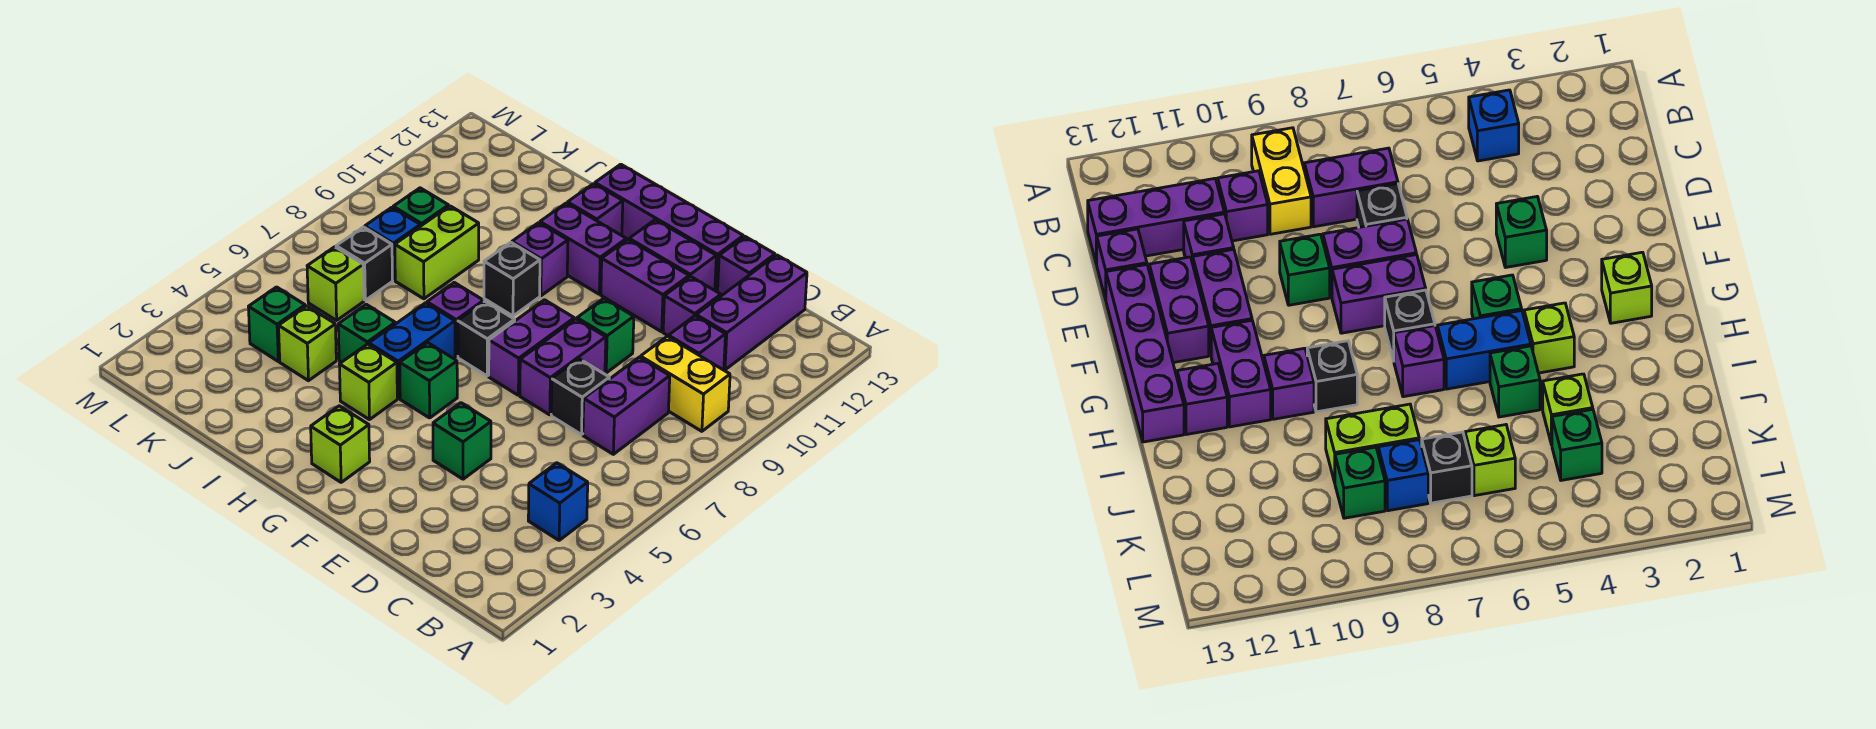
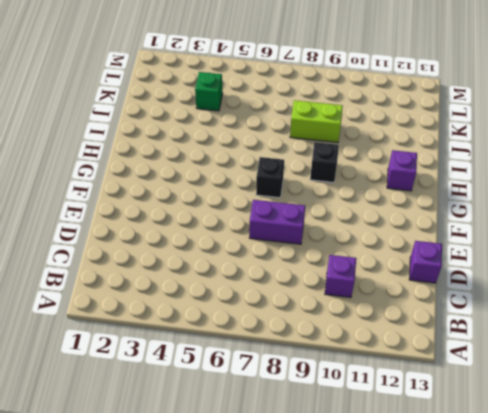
none -> blue 1x1 brick [528,463,588,540]
none -> yellow 1x2 brick [641,336,730,431]
none -> purple 1x2 brick [583,357,670,454]
none -> purple 1x3 brick [696,255,807,370]

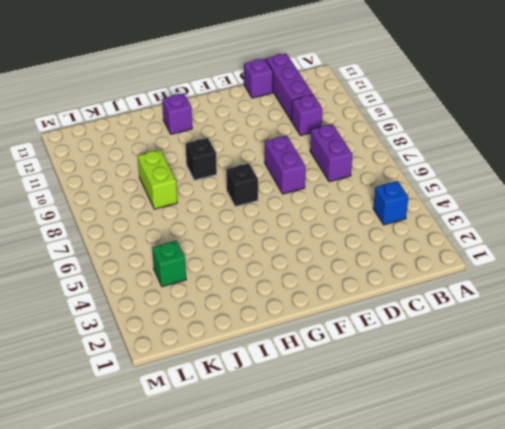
none -> yellow 1x2 brick [641,336,730,431]
none -> black 1x1 brick [551,359,609,434]
none -> purple 1x1 brick [663,276,721,336]
none -> green 1x1 brick [433,403,491,479]

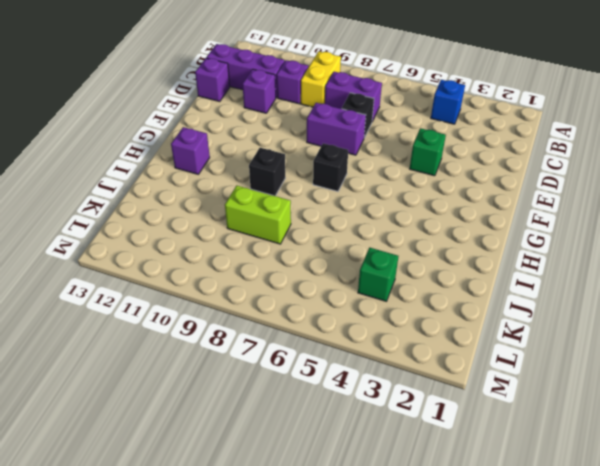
none -> green 1x1 brick [577,298,634,373]
none -> purple 1x2 brick [601,240,689,332]
none -> purple 1x2 brick [629,220,716,290]
none -> purple 1x4 brick [595,164,743,291]

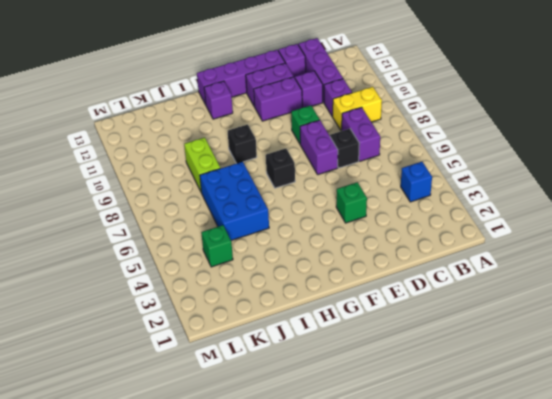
blue 2x3 brick [200,162,269,240] -> green 1x1 brick [338,304,395,362]
none -> purple 1x2 brick [489,300,574,395]
none -> lime 1x1 brick [311,406,370,482]
none -> green 1x1 brick [400,343,457,418]
none -> purple 1x2 brick [540,203,626,294]

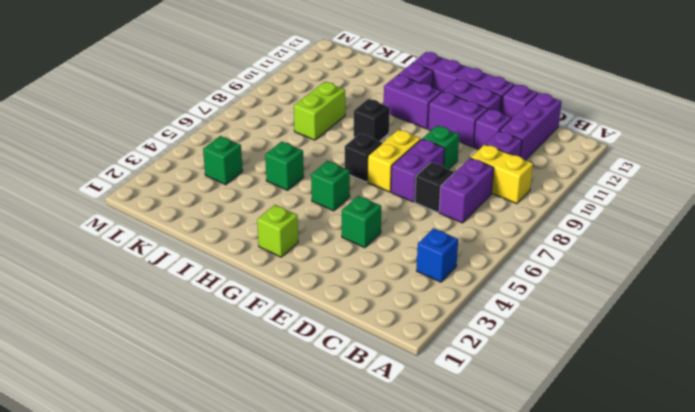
yellow 1x2 brick [368,130,421,192] -> purple 1x2 brick [489,300,574,395]
none -> lime 1x1 brick [339,344,397,420]
none -> blue 1x2 brick [369,303,455,398]
none -> purple 1x1 brick [427,283,484,357]
none -> purple 1x1 brick [512,223,568,296]

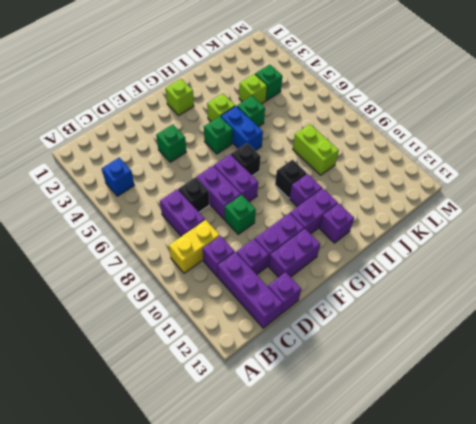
none -> purple 1x4 brick [595,164,743,291]
none -> purple 1x1 brick [427,283,484,357]
none -> lime 1x1 brick [307,247,364,320]
none -> black 1x1 brick [336,227,393,300]

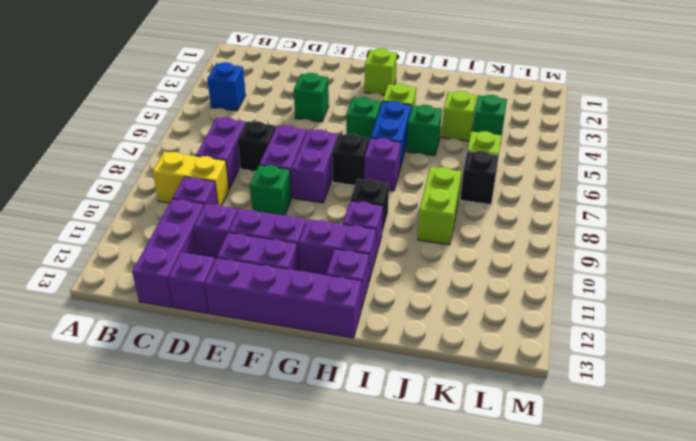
none -> blue 1x1 brick [365,207,420,280]
none -> green 1x1 brick [393,188,449,226]

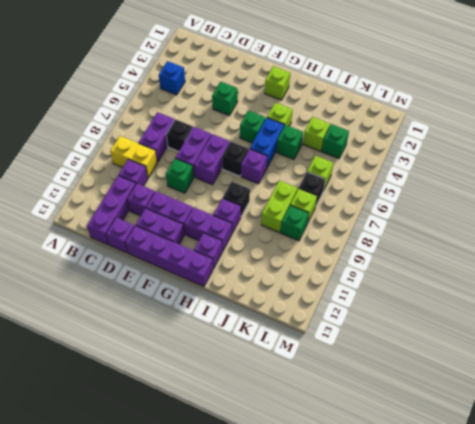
lime 1x1 brick [290,189,317,223] -> blue 1x1 brick [365,207,420,280]

